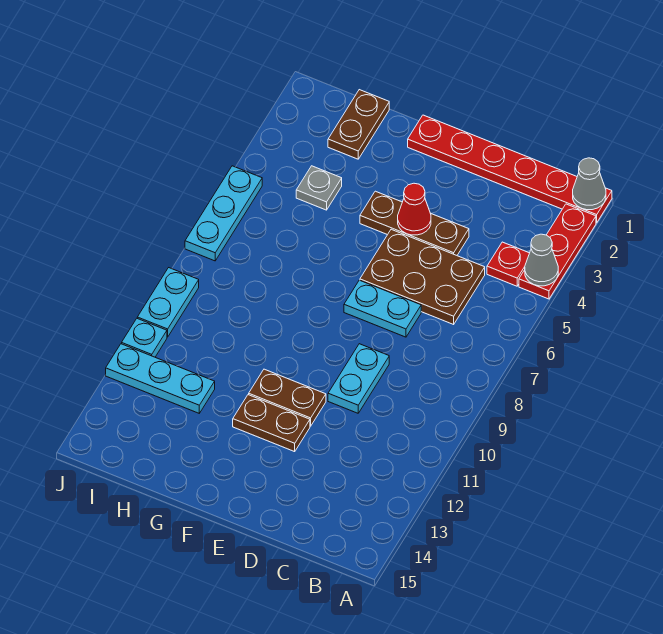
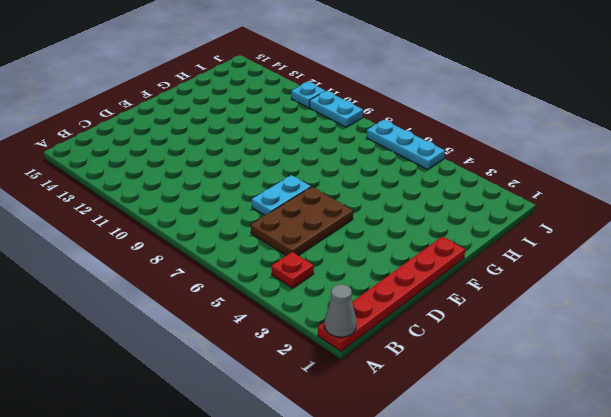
none -> red 1x3 plate [519,204,596,299]
none -> brown 1x3 plate [360,191,469,255]
none -> cyan 1x2 plate [328,344,389,413]

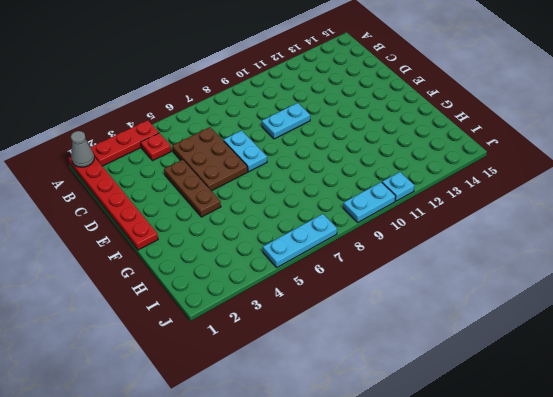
none -> brown 1x2 plate [249,369,326,426]
none -> brown 1x2 plate [233,395,310,452]
none -> brown 1x2 plate [328,90,389,159]

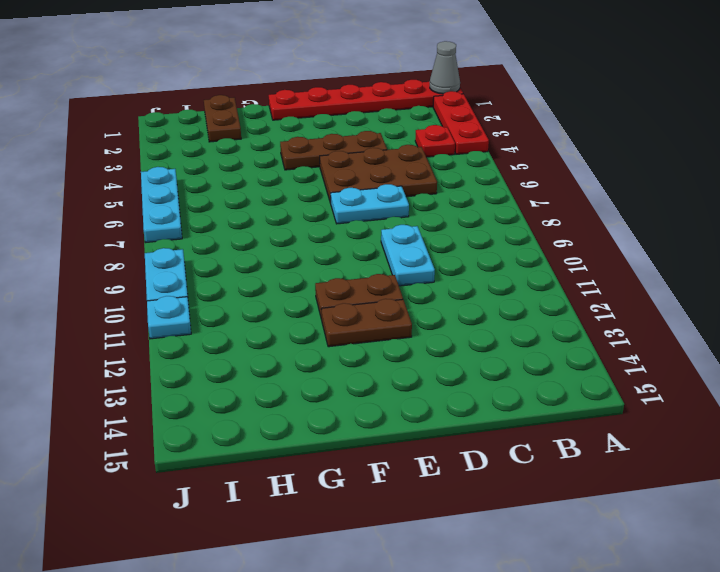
none -> grey 1x1 plate [296,166,342,210]
none -> cyan 1x3 plate [106,344,215,413]
none -> grey 1x1 cone [525,234,558,286]

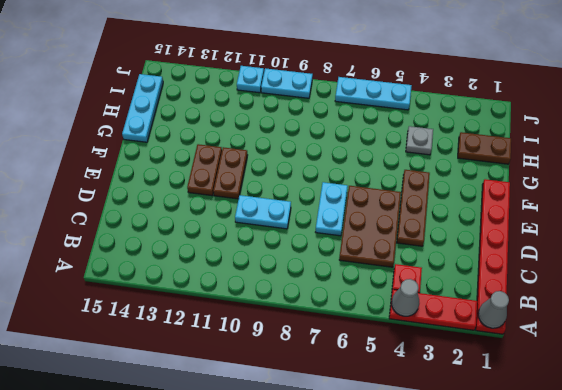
cyan 1x3 plate [122,74,163,142] -> cyan 1x3 plate moved to [106,344,215,413]
none -> red 1x1 cone [398,183,431,235]

